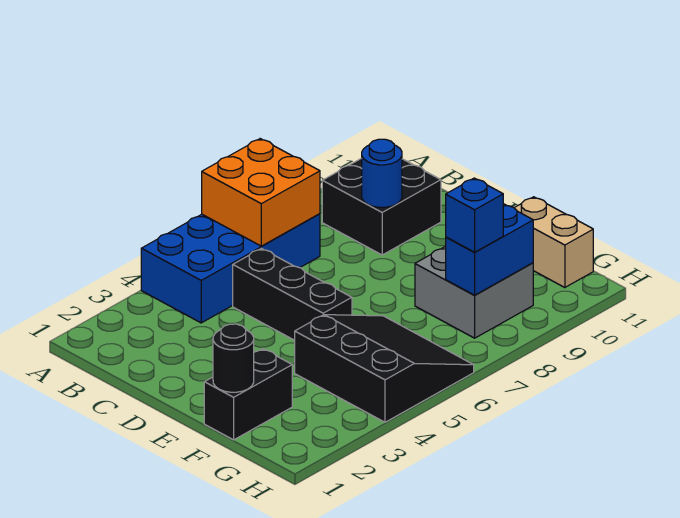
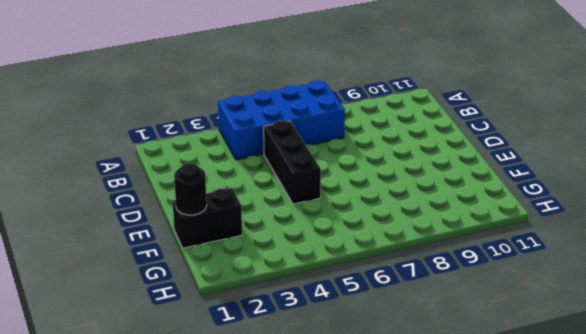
none -> black 2x2 brick [322,158,441,255]
none -> black 3x3 slope [295,315,474,422]
none -> grey 2x2 brick [415,246,533,338]

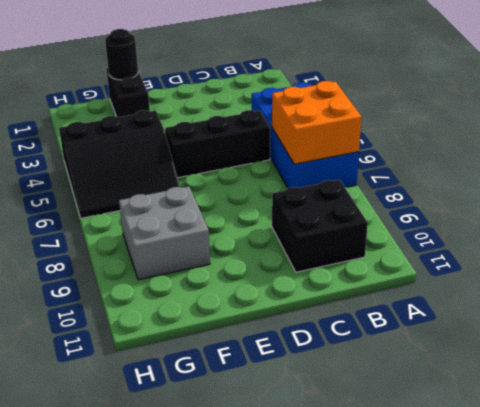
none -> tan 1x2 brick [514,197,593,288]
none -> blue 1x1 round brick [362,139,402,207]
none -> blue 1x2 brick [446,204,533,295]

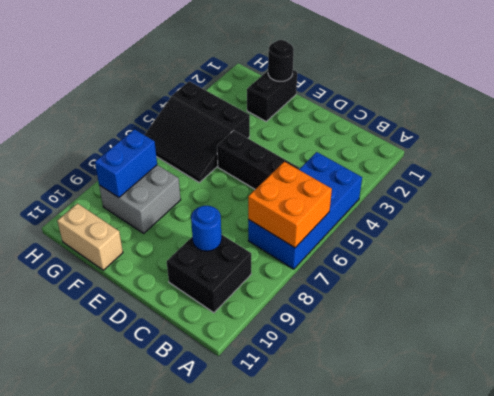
none -> blue 1x1 brick [446,178,503,252]

